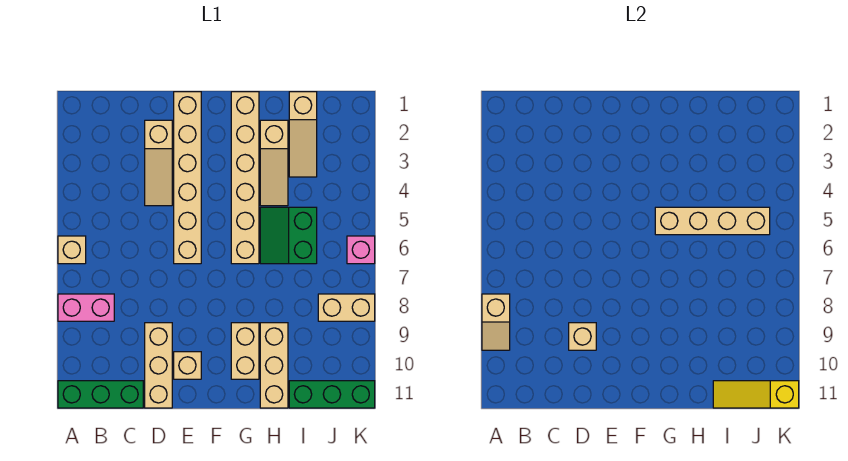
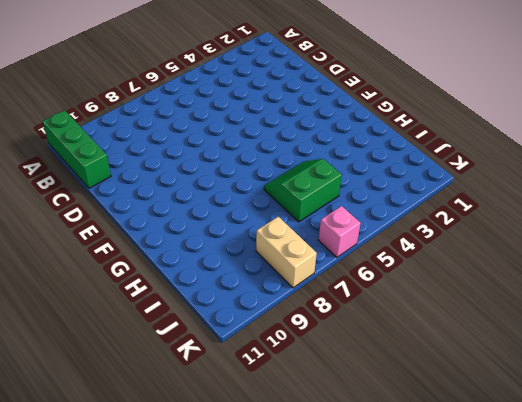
none -> tan 1x1 brick [58,236,86,264]
none -> pink 1x2 brick [58,294,114,321]
none -> tan 1x3 slope [145,120,172,206]

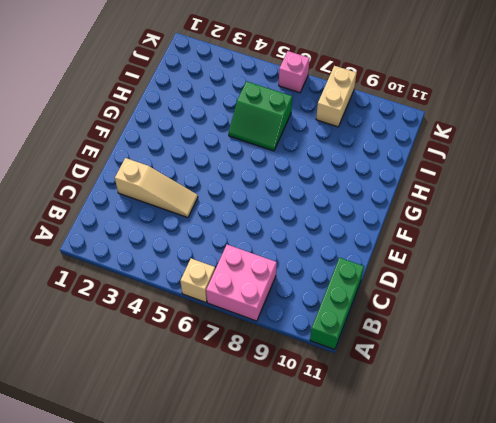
pink 2x2 brick [206,245,277,321] -> pink 1x2 brick [58,294,114,321]
none -> tan 1x3 brick [145,323,172,408]
none -> tan 1x6 brick [174,92,201,264]
none -> tan 1x1 brick [174,352,201,379]

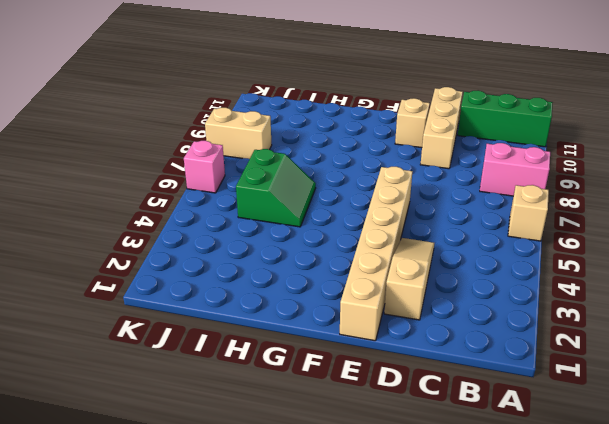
none -> tan 1x6 brick [231,92,259,264]
none -> tan 1x2 brick [231,323,259,379]
none -> tan 1x3 slope [260,120,288,206]

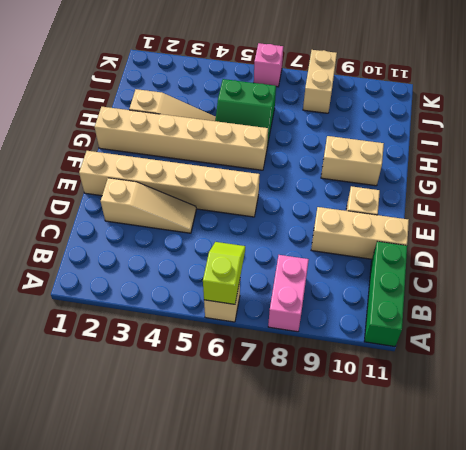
lime 1x2 slope [203,242,245,304] -> none
none -> tan 1x3 brick [260,323,288,408]
none -> tan 1x3 slope [289,92,317,177]
none -> green 1x3 brick [289,381,375,408]

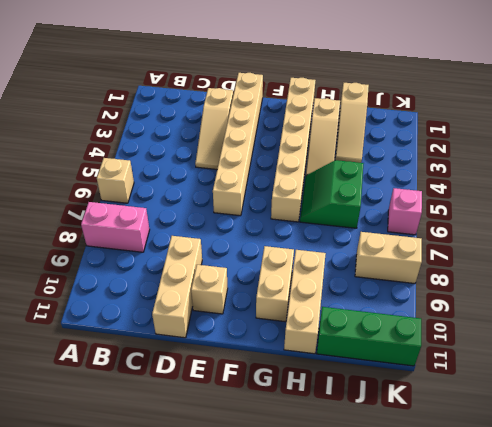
none -> green 1x3 brick [58,381,143,408]
none -> tan 1x2 slope [482,294,510,350]
none -> tan 1x1 brick [569,323,596,350]

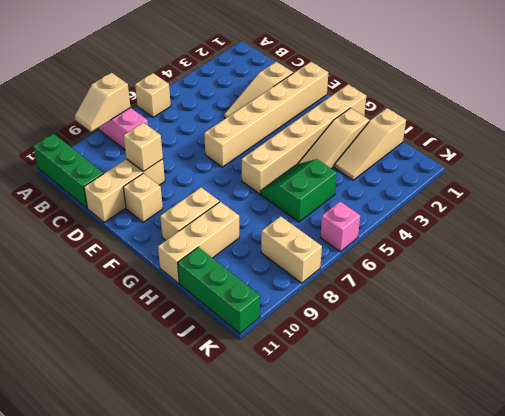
none -> tan 1x4 brick [655,207,770,235]
none -> yellow 1x3 slope [713,381,799,408]

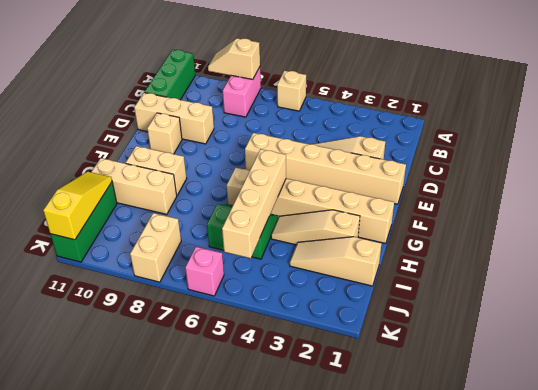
none -> tan 1x1 brick [569,323,596,350]

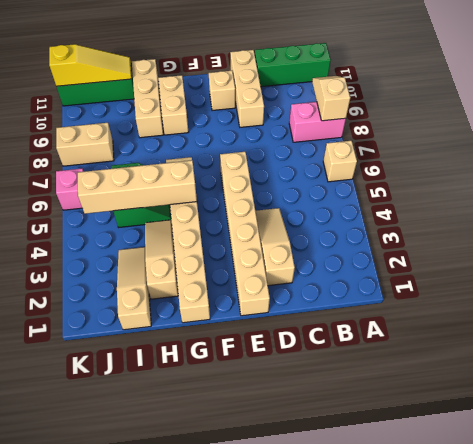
none -> tan 1x1 brick [569,323,596,350]

